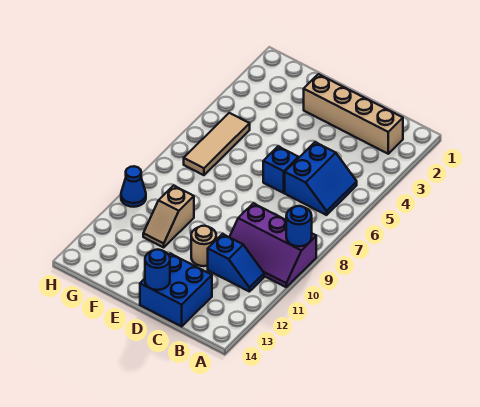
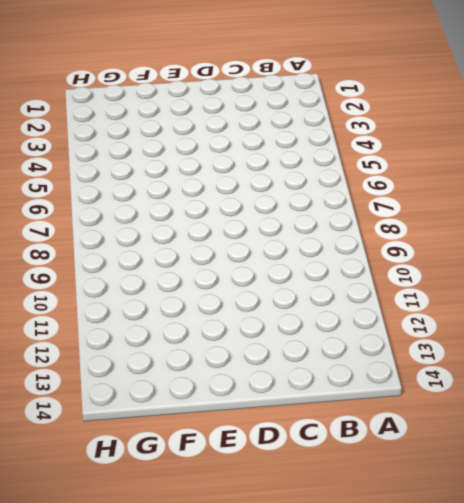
none -> purple 2x3 slope [229,203,316,287]
none -> tan 1x4 brick [304,74,403,154]
none -> blue 2x2 slope [285,142,357,215]

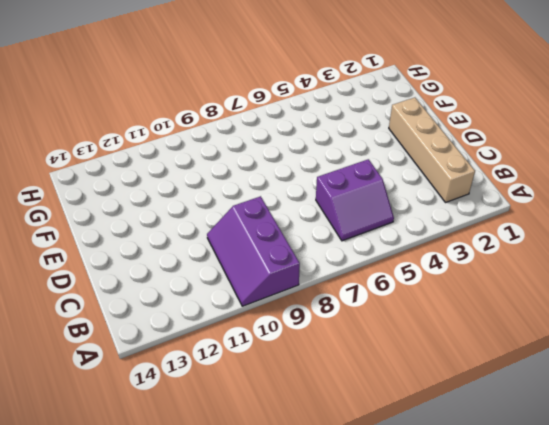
purple 2x2 slope [316,159,394,241] -> blue 2x2 slope [285,142,357,215]
none -> blue 1x2 slope [208,234,264,292]
none -> blue 2x2 brick [140,254,212,326]
none -> blue 1x1 brick [263,146,298,193]

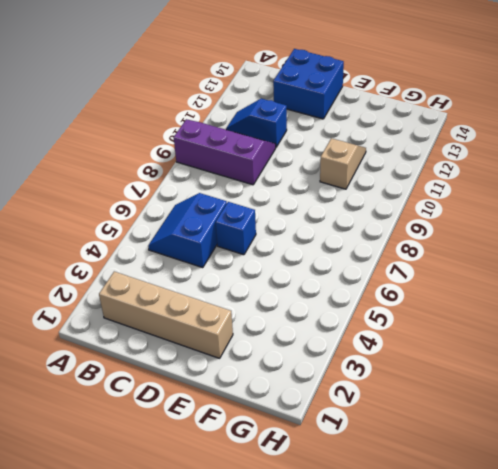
none -> tan 1x1 round brick [191,226,216,266]
none -> tan 1x3 tile [184,113,250,175]
none -> blue 1x1 cone [121,166,146,207]

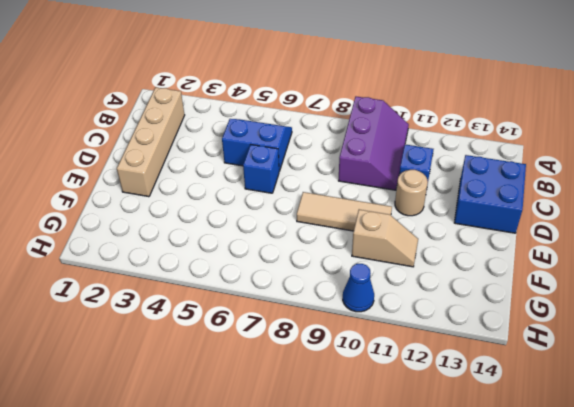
tan 1x3 tile [297,192,392,231] -> tan 1x3 tile moved to [184,113,250,175]
none -> blue 1x1 round brick [286,206,312,246]
none -> blue 1x1 round brick [145,249,170,290]

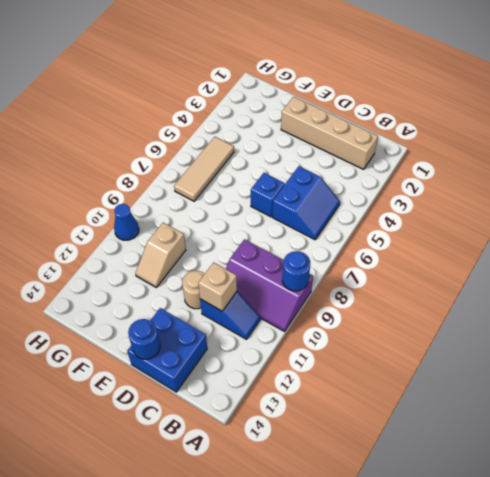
tan 1x1 brick [198,263,237,311] -> none

